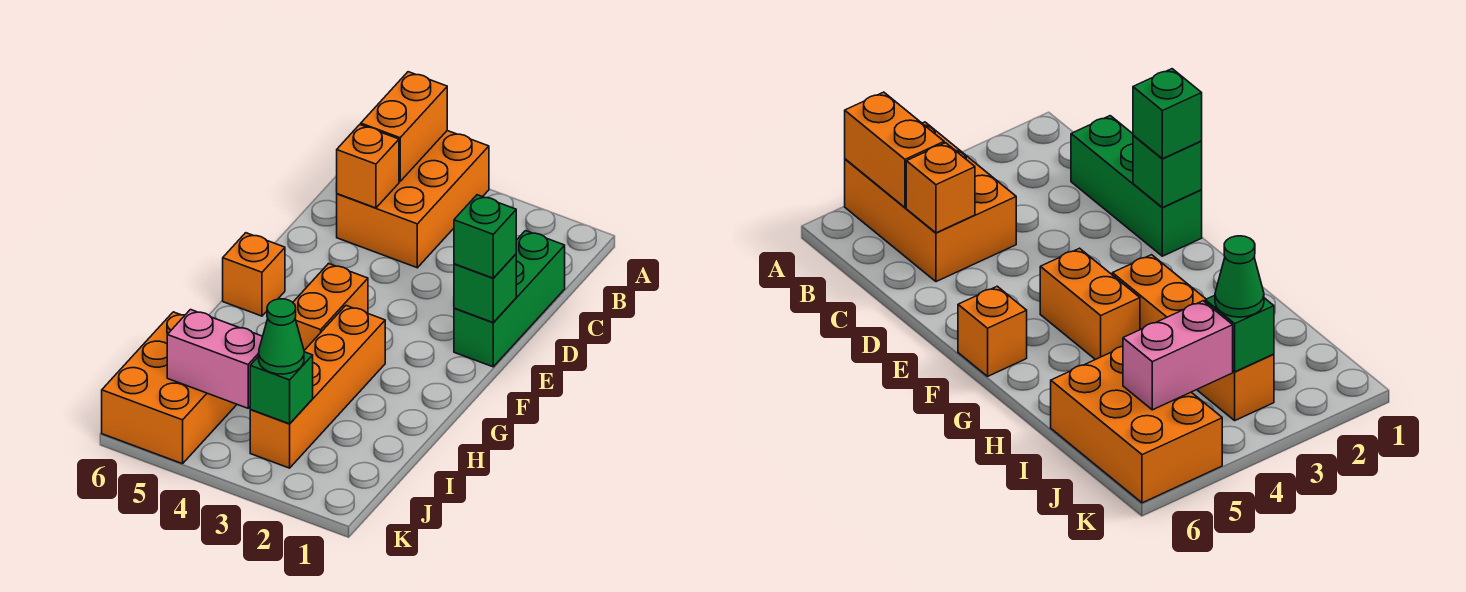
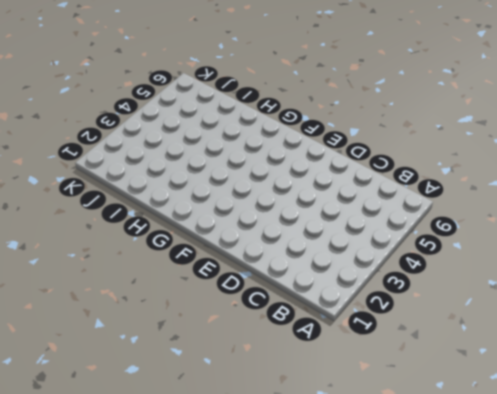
none -> orange 2x3 brick [337,131,489,268]
none -> green 1x3 brick [454,231,565,367]
none -> orange 1x2 brick [293,264,368,350]

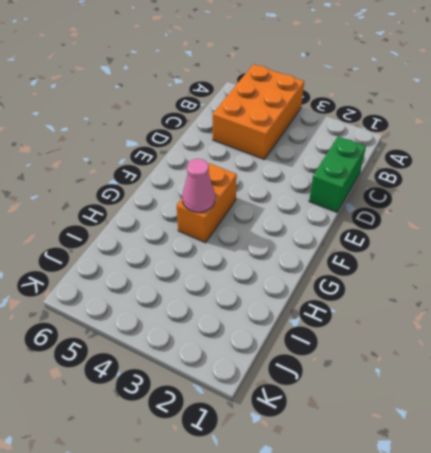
green 1x2 brick [309,137,366,212] -> green 1x3 brick [454,231,565,367]
pink 1x1 cone [182,159,215,212] -> none
none -> orange 1x1 brick [223,233,285,316]
none -> orange 1x4 brick [250,306,385,468]
none -> orange 2x3 brick [102,312,237,464]

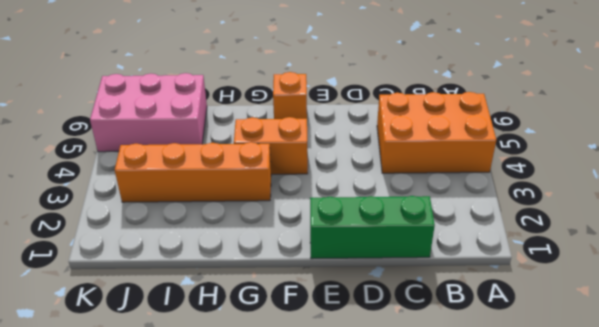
pink 2x3 brick [90,73,207,152] -> orange 2x3 brick [102,312,237,464]
none -> orange 1x2 brick [361,72,447,181]
none -> orange 1x1 brick [336,125,399,208]
none -> green 1x1 brick [454,254,516,323]

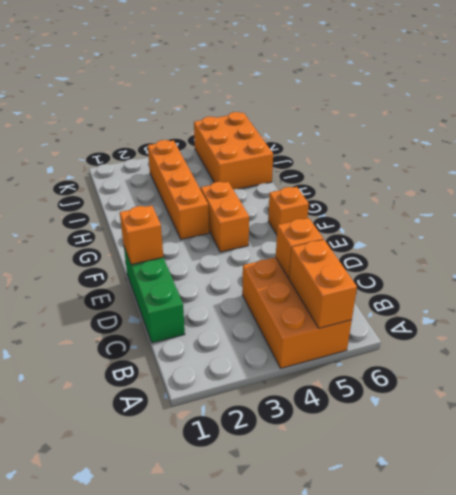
orange 1x1 brick [120,206,163,264] -> green 1x1 brick [454,254,516,323]
none -> green 1x1 brick [250,352,313,424]
none -> pink 1x2 brick [167,310,263,408]
none -> green 1x1 brick [454,195,516,278]

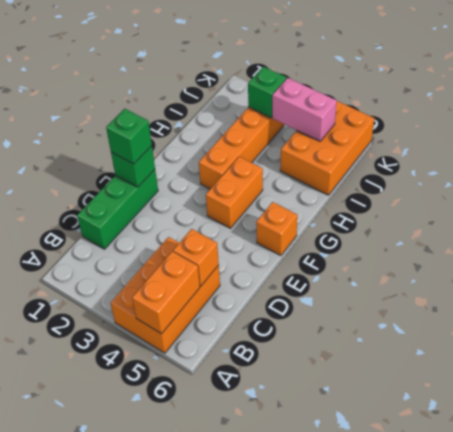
none -> green 1x1 cone [259,299,304,374]

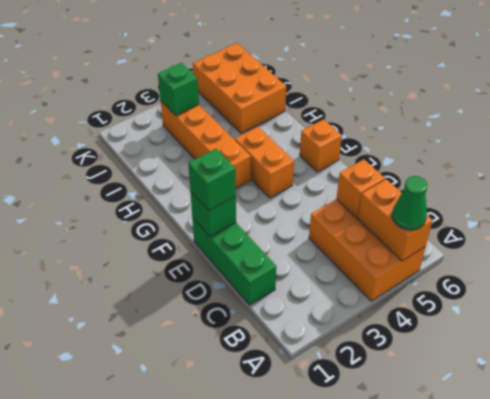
green 1x1 cone [392,176,427,230] -> green 1x1 cone moved to [259,299,304,374]
none -> pink 1x2 brick [167,310,263,408]

